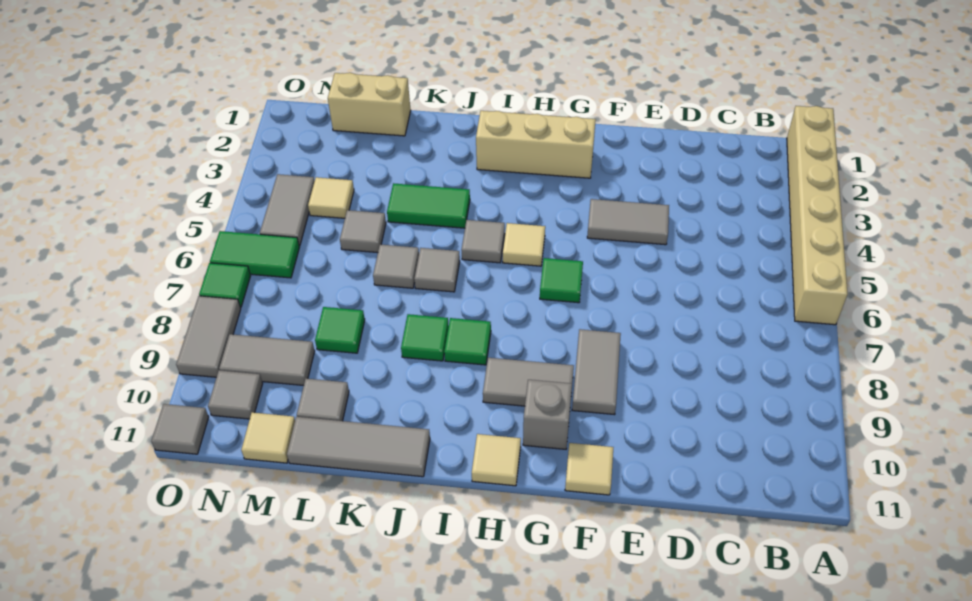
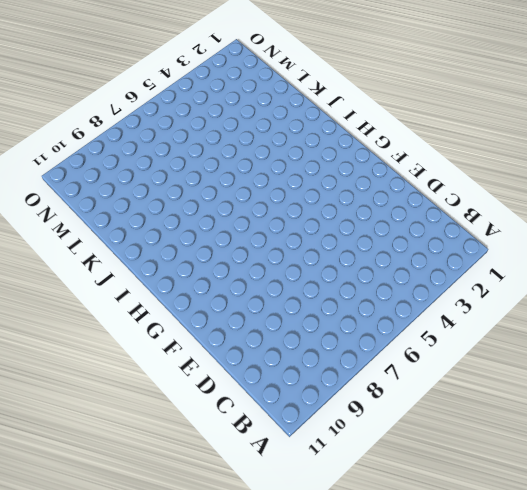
none -> tan 1x6 brick [787,106,848,325]
none -> grey 1x2 tile [587,199,669,245]
none -> grey 1x2 tile [572,329,621,415]
none -> tan 1x1 tile [565,443,613,495]

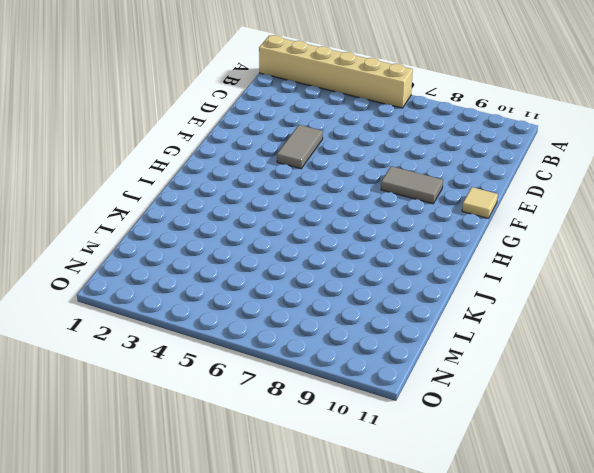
none -> tan 1x3 brick [476,111,596,178]
none -> green 1x1 tile [540,258,583,303]
none -> grey 1x2 tile [483,358,574,406]
none -> grey 1x1 brick [523,380,572,449]

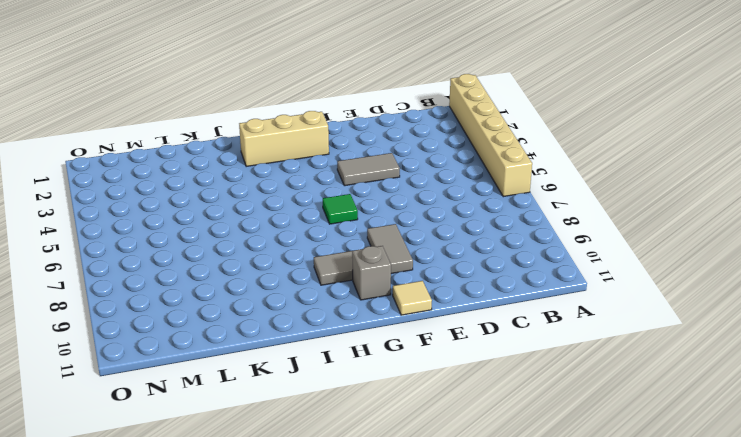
none -> tan 1x1 tile [503,223,545,266]
none -> tan 1x1 tile [472,434,521,486]
none -> grey 1x1 tile [462,220,505,263]
none -> green 1x1 tile [444,318,491,365]

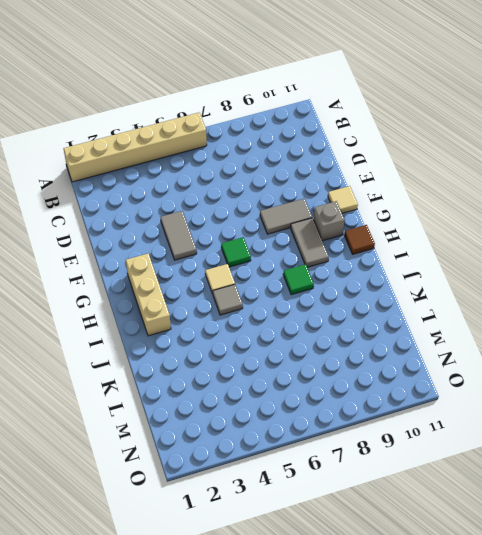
brown 1x1 tile [344,225,375,254] -> tan 1x1 tile [472,434,521,486]
none -> green 1x2 tile [387,183,470,228]
none -> grey 1x1 tile [414,248,460,292]
none -> green 1x1 tile [401,314,449,361]
none -> grey 1x3 tile [287,417,430,477]

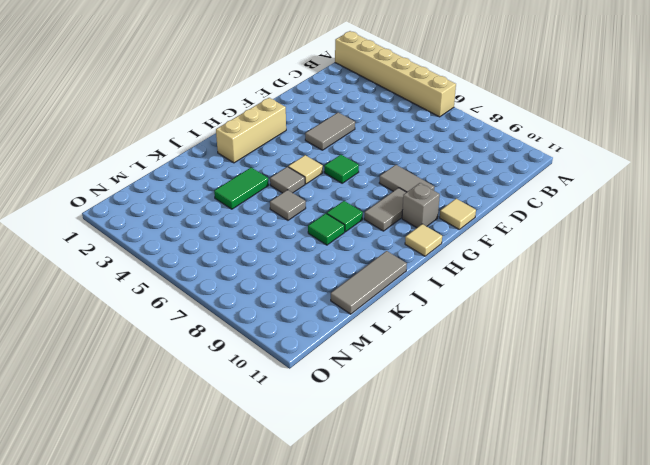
none -> grey 1x1 tile [373,244,419,288]
none -> tan 1x2 brick [328,73,411,136]
none -> grey 1x1 tile [340,210,386,253]
none -> green 1x1 tile [315,307,365,353]

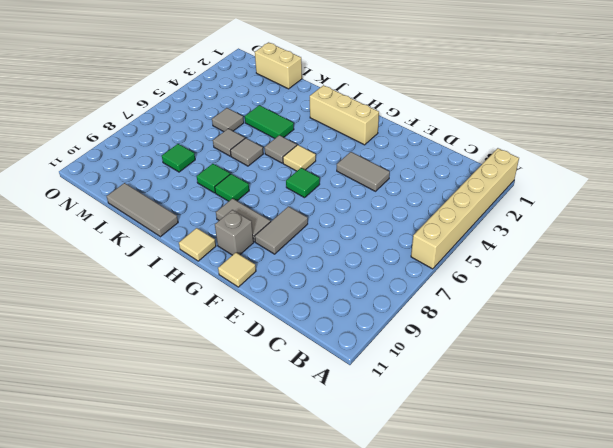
none -> grey 1x1 tile [297,379,349,421]
none -> tan 1x1 tile [308,177,354,218]
none -> grey 1x2 tile [219,334,315,385]
none -> tan 1x1 tile [241,412,295,463]

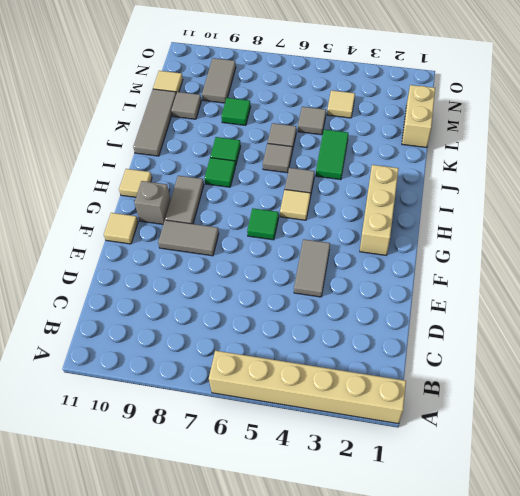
none -> grey 1x2 tile [260,174,315,246]
none -> green 1x2 tile [210,231,299,278]
none -> grey 1x1 tile [208,370,263,419]
none -> green 1x1 tile [199,263,250,307]

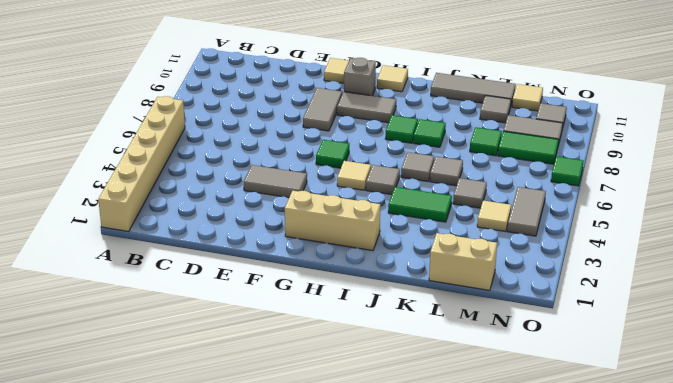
green 1x2 tile [498,131,559,164] -> green 1x2 tile moved to [210,231,299,278]
none -> grey 1x2 tile [176,296,241,377]
none -> grey 1x1 tile [151,404,209,454]

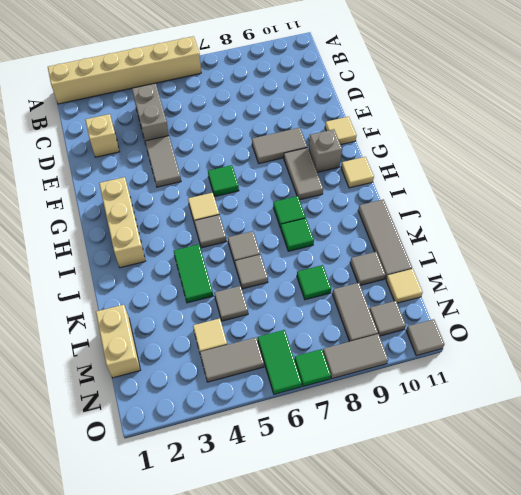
grey 1x2 brick [132,83,169,141] -> none
tan 1x1 brick [85,114,119,157] -> none

